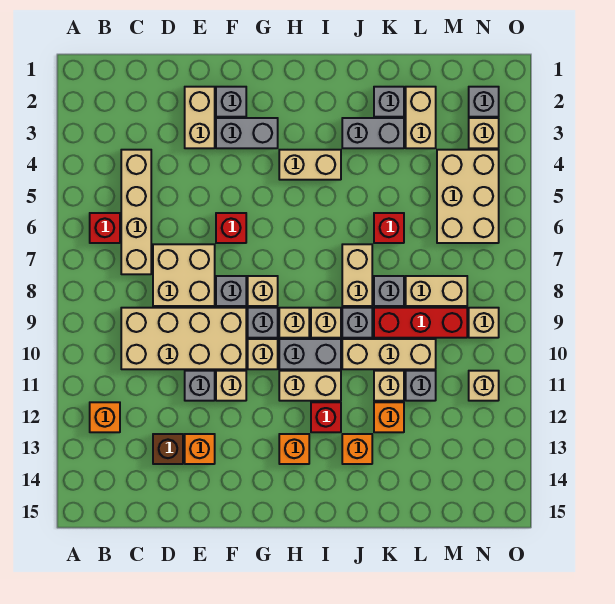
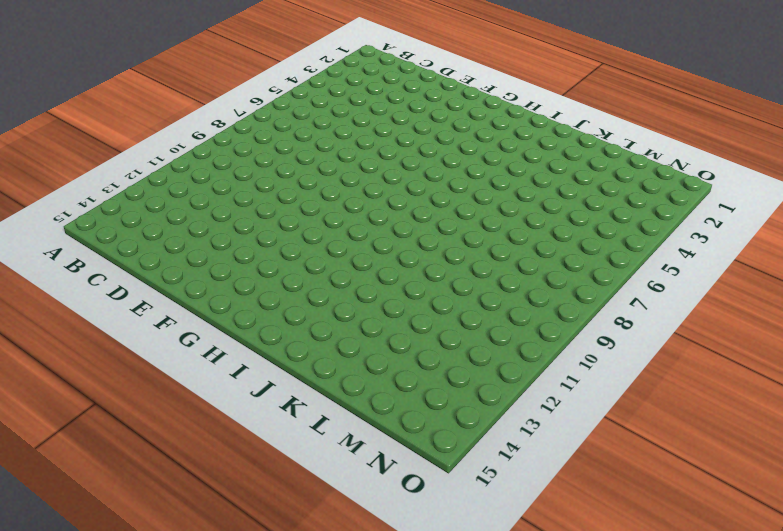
none -> red 1x1 brick [90,213,120,243]
none -> orange 1x1 brick [90,402,120,432]
none -> tan 1x4 brick [121,150,151,274]
none -> tan 2x4 brick [121,308,246,369]

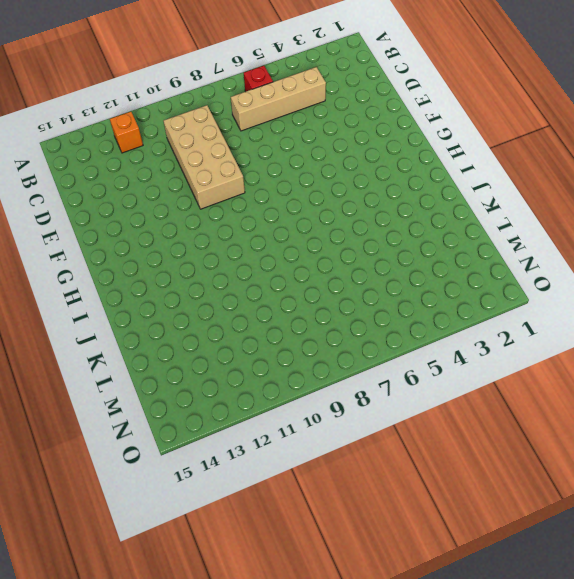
none -> tan 2x2 brick [153,244,215,306]
none -> brown 1x1 brick [153,434,183,464]
none -> tan 1x2 brick [185,87,215,148]
none -> grey 1x1 brick [185,371,215,401]

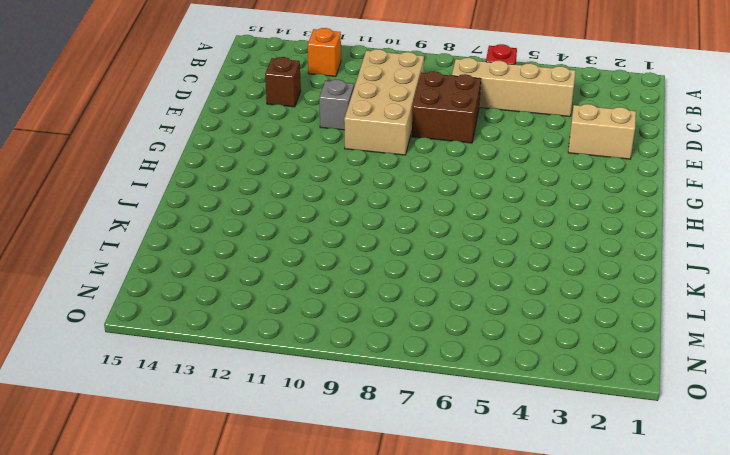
brown 2x2 brick [412,72,481,143] -> tan 2x2 brick [153,244,215,306]
none -> orange 1x1 brick [185,434,215,464]
none -> grey 1x1 brick [216,87,246,117]
none -> grey 1x2 brick [216,118,278,148]
none -> red 1x1 brick [216,213,246,243]

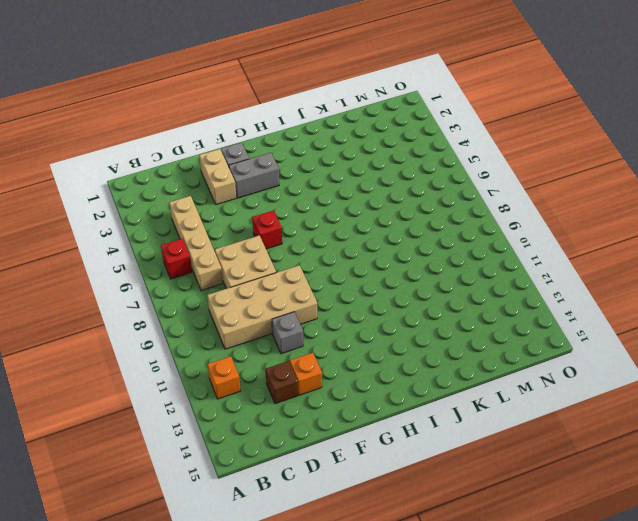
none -> grey 1x1 brick [216,276,246,306]
none -> tan 1x1 brick [216,371,246,401]
none -> tan 1x1 brick [248,276,278,306]
none -> grey 1x1 brick [248,308,278,338]

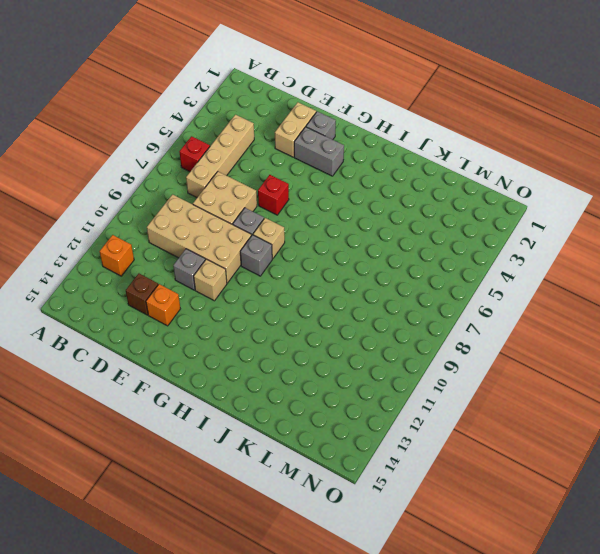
none -> tan 1x1 brick [248,339,278,369]
none -> tan 1x2 brick [279,150,341,180]
none -> tan 1x1 brick [279,308,309,338]
none -> grey 1x2 brick [279,339,341,369]

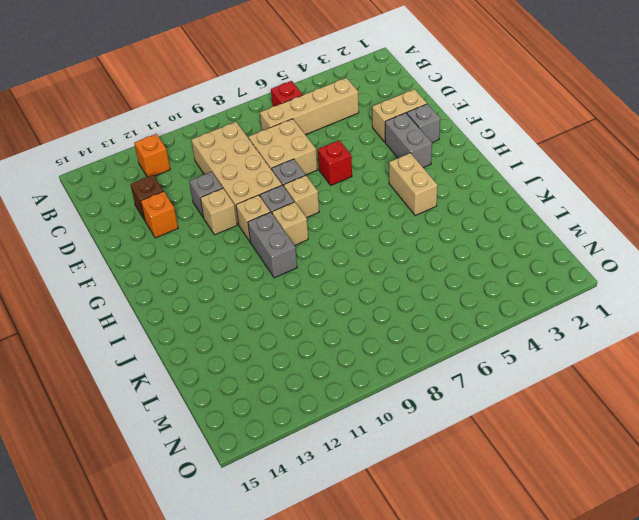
none -> tan 1x2 brick [279,371,341,401]
none -> orange 1x1 brick [279,434,309,464]
none -> tan 1x1 brick [311,308,341,338]
none -> red 1x1 brick [311,402,341,432]

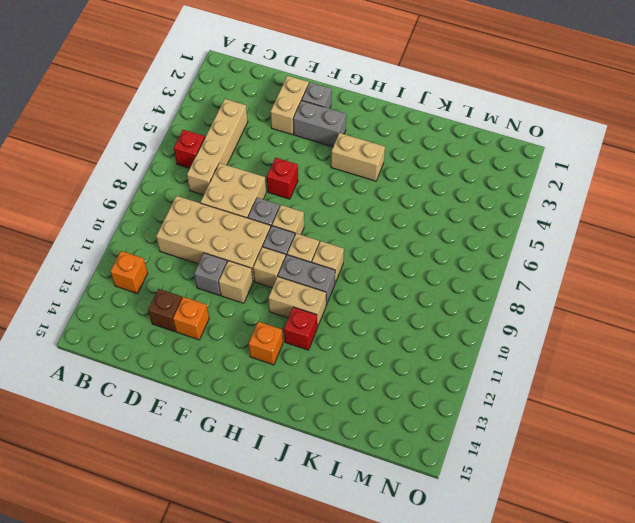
none -> grey 1x2 brick [342,118,404,148]
none -> tan 1x2 brick [342,244,372,306]
none -> grey 1x1 brick [342,308,372,338]
none -> tan 1x3 brick [342,339,436,369]

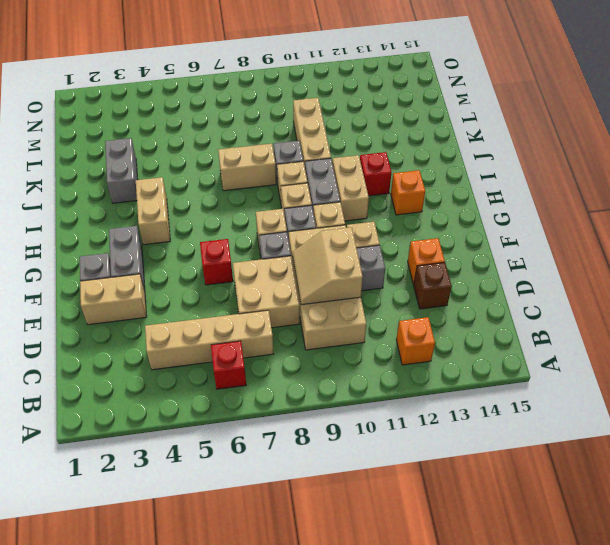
tan 2x2 slope [293,227,363,305] -> none
none -> orange 1x1 brick [342,434,372,464]
none -> grey 1x1 brick [374,87,404,117]
none -> red 1x1 brick [374,213,404,243]
none -> grey 1x1 brick [374,276,404,306]

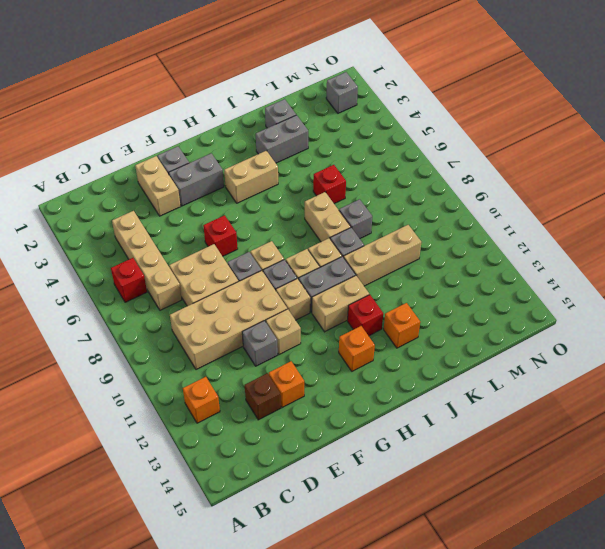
none -> red 1x3 brick [374,308,467,338]
none -> tan 1x1 brick [374,371,404,401]
none -> orange 1x1 brick [374,402,404,432]
none -> tan 1x2 brick [406,87,436,148]

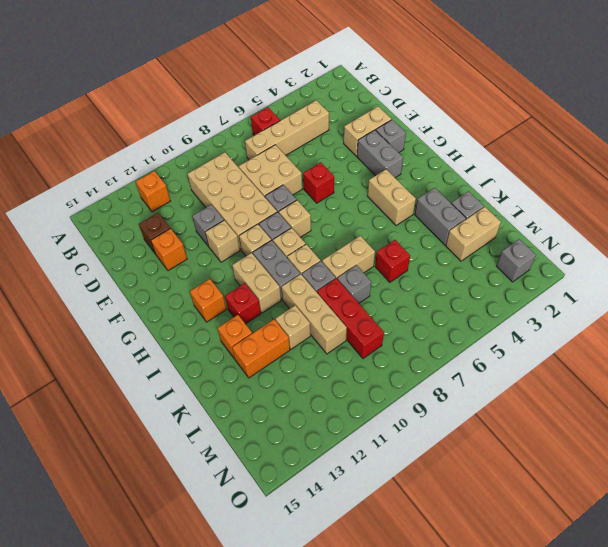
orange 1x2 brick [232,319,290,378] -> orange 1x1 brick [374,402,404,432]
none -> tan 1x2 brick [406,276,467,306]
none -> grey 1x1 brick [406,371,436,401]
none -> tan 2x3 brick [437,150,499,243]
none -> tan 1x1 brick [469,118,499,148]

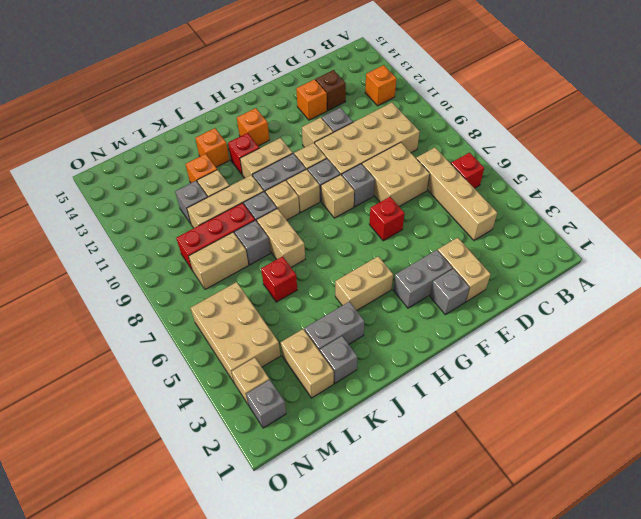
none -> tan 1x1 brick [469,308,499,338]
none -> tan 1x1 brick [469,371,499,401]

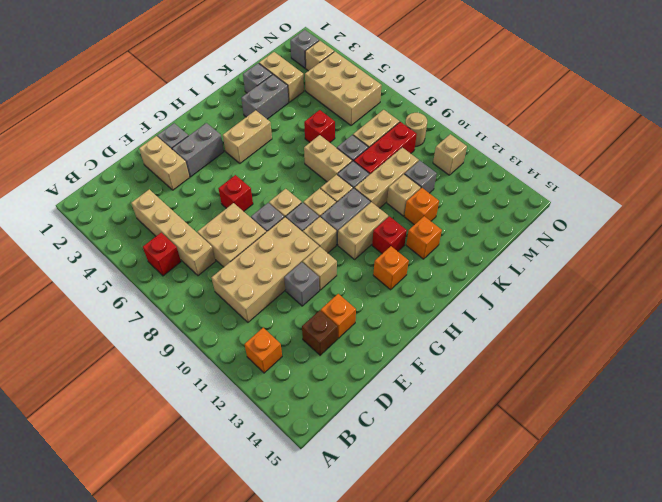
tan 1x1 round brick [405,113,427,146] -> tan 1x1 brick [469,308,499,338]

